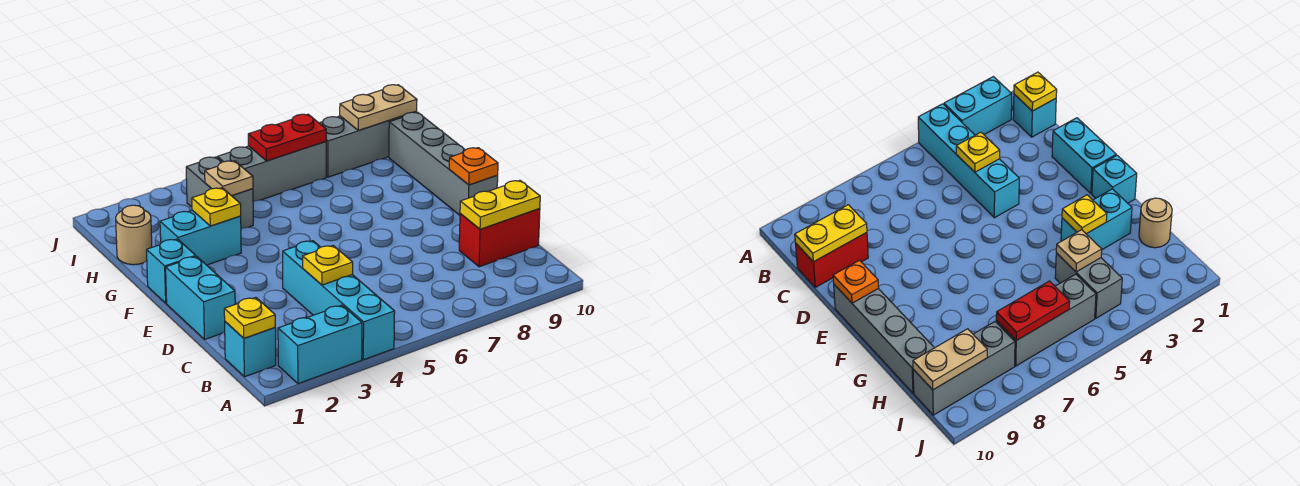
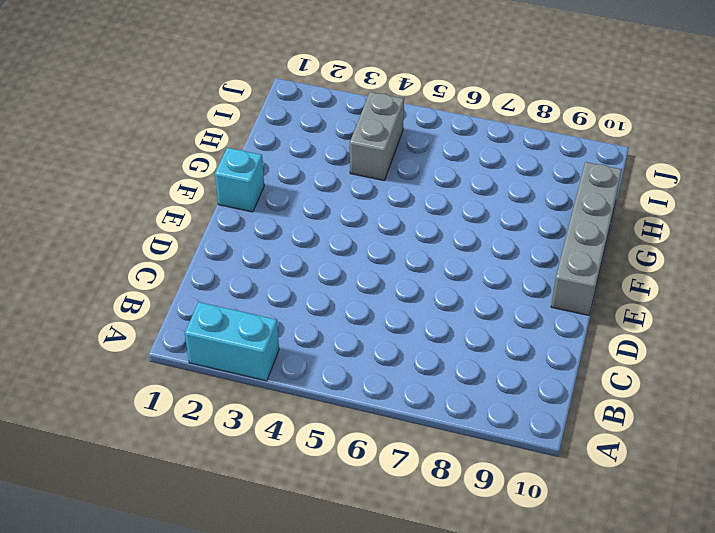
none -> cyan 1x4 brick [283,241,395,360]
none -> cyan 1x1 brick [225,322,276,377]
none -> red 1x2 brick [459,209,540,267]

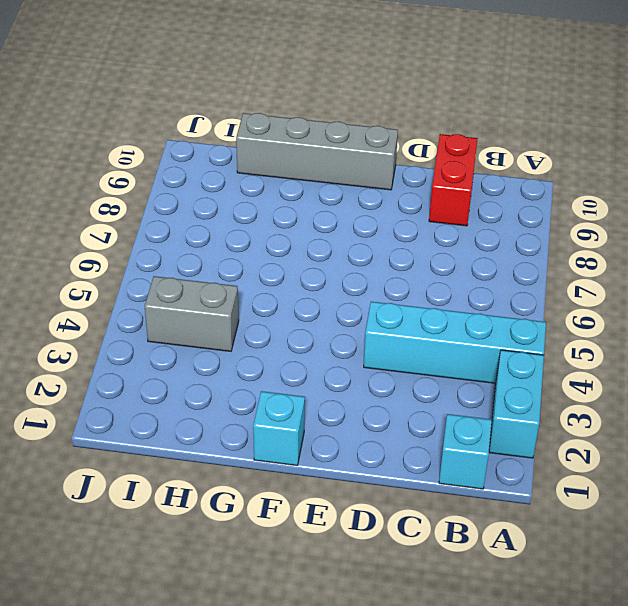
none -> cyan 1x2 brick [166,256,235,340]
none -> cyan 1x2 brick [160,210,241,265]
none -> tan 1x1 round brick [116,205,152,265]

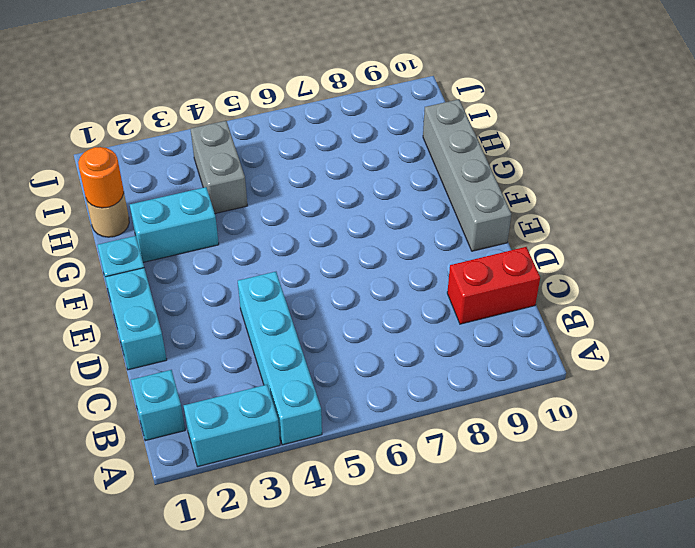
orange 1x1 round brick [78,147,124,208] -> none
none -> grey 1x3 brick [217,141,326,202]
none -> grey 1x3 brick [320,112,417,177]
none -> yellow 1x1 plate [224,297,275,338]

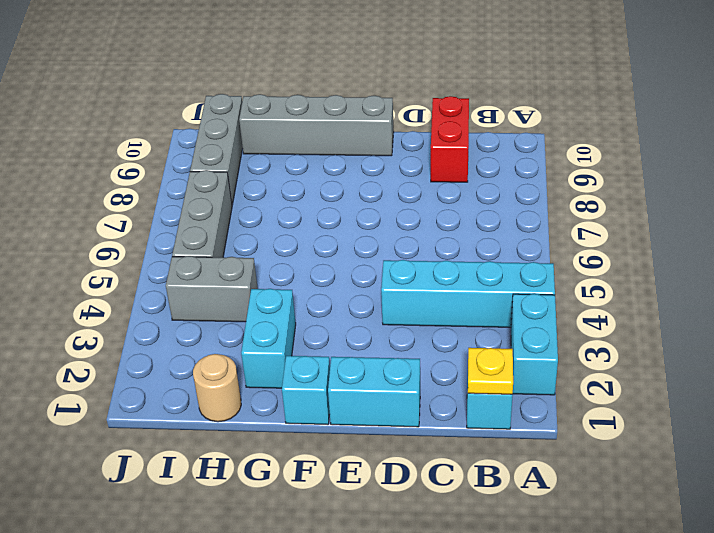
none -> yellow 1x1 plate [303,245,353,285]
none -> yellow 1x2 plate [460,180,540,229]
none -> orange 1x1 plate [449,148,498,185]

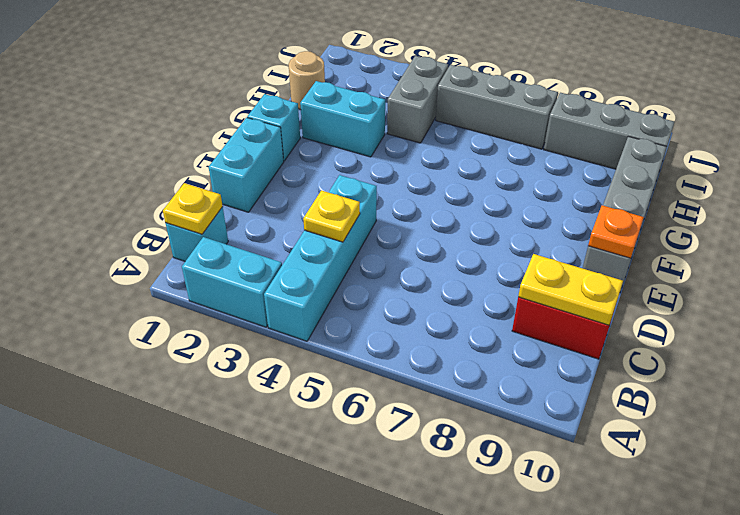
none -> yellow 1x1 plate [192,188,241,226]
none -> tan 1x1 plate [205,161,253,196]
none -> red 1x2 plate [248,114,326,161]

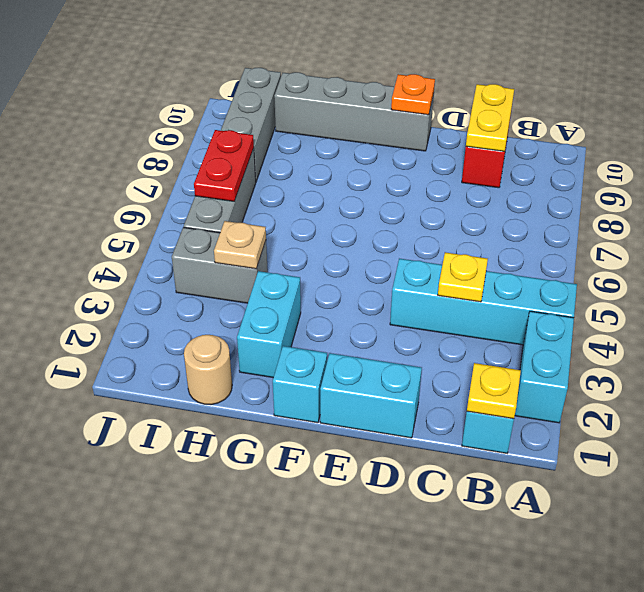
none -> yellow 1x1 plate [192,188,241,226]
none -> tan 1x2 plate [340,85,417,130]

